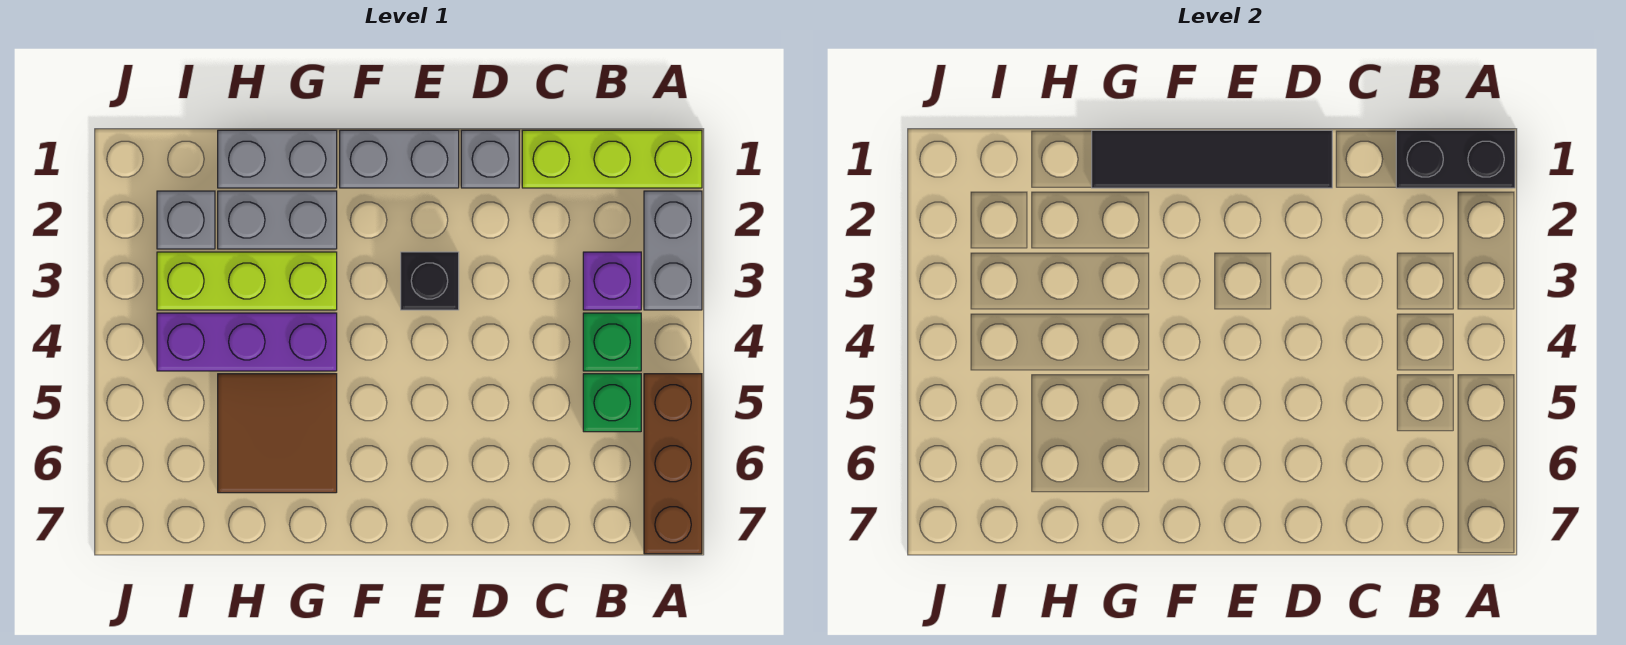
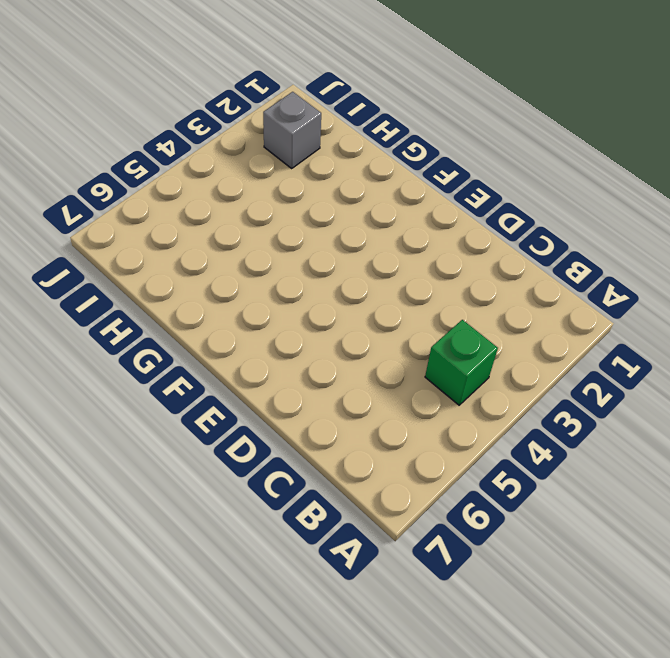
none -> lime 1x3 brick [522,130,702,188]
none -> grey 1x2 brick [644,191,702,310]
none -> brown 1x3 brick [644,374,702,554]

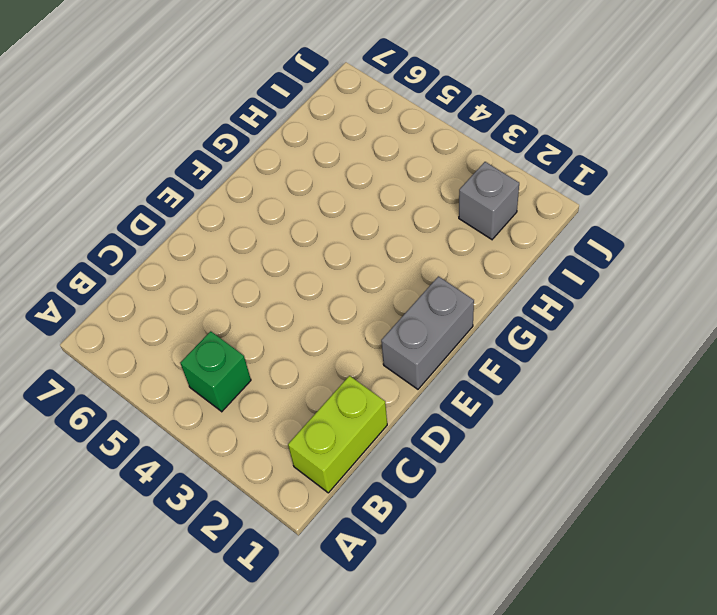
lime 1x2 brick [288,376,387,493] -> lime 1x3 brick [522,130,702,188]
none -> grey 1x2 brick [644,191,702,310]
none -> brown 1x3 brick [644,374,702,554]
none -> purple 1x1 brick [583,252,641,310]

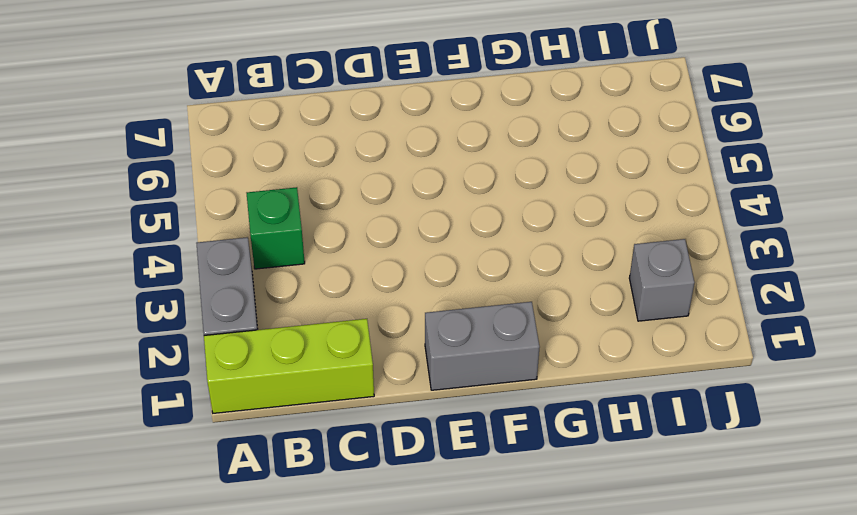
none -> brown 1x3 brick [644,374,702,554]
none -> purple 1x1 brick [583,252,641,310]
none -> green 1x1 brick [583,374,641,432]

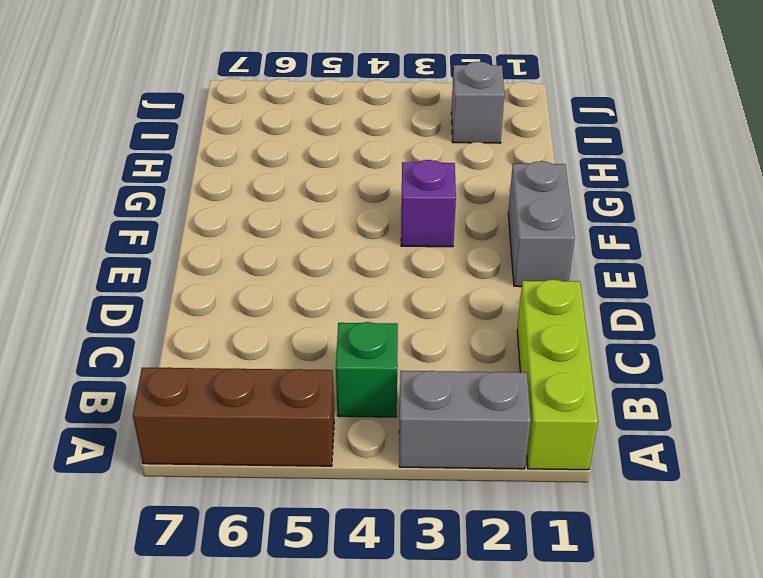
purple 1x1 brick [401,160,456,247] -> purple 1x1 brick moved to [583,252,641,310]
none -> green 1x1 brick [583,374,641,432]
none -> grey 1x1 brick [461,130,519,188]
none -> black 1x1 brick [401,252,459,310]

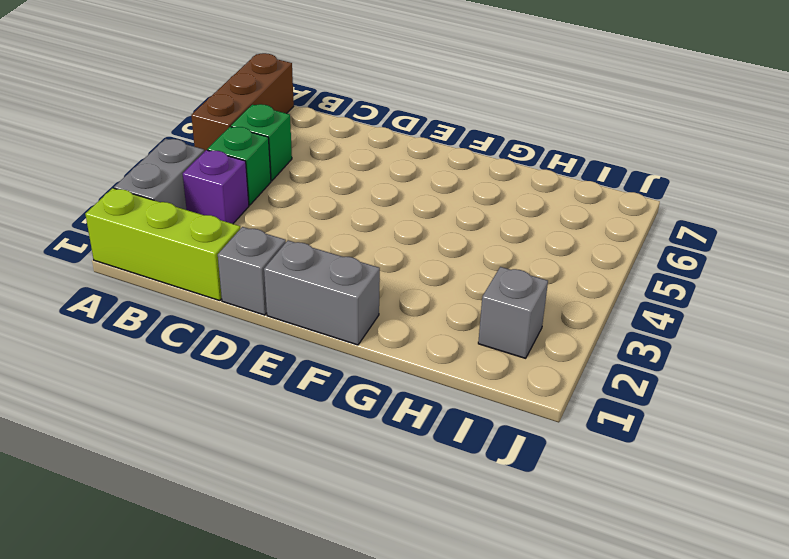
none -> black 1x1 brick [401,252,459,310]
none -> grey 1x2 brick [218,130,337,188]
none -> grey 1x2 brick [218,191,337,249]

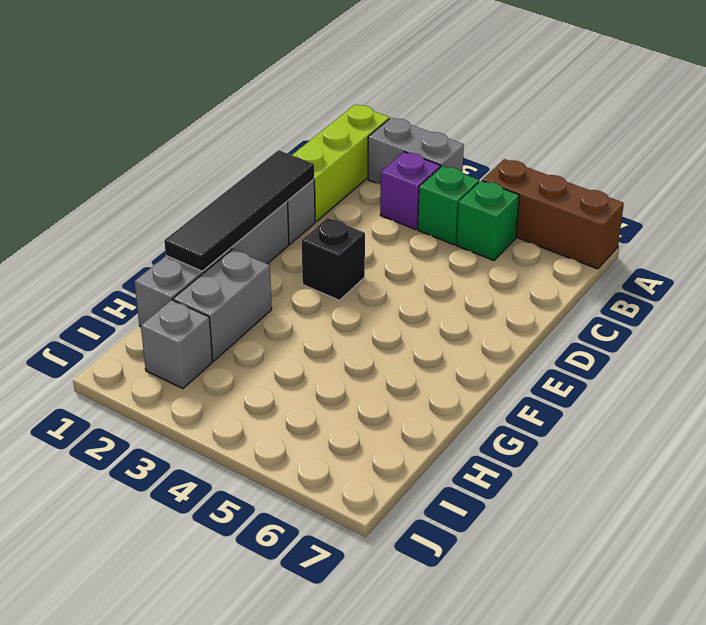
none -> lime 1x3 brick [157,252,337,310]
none -> purple 1x3 brick [157,313,337,371]
none -> brown 2x2 tile [218,374,337,493]

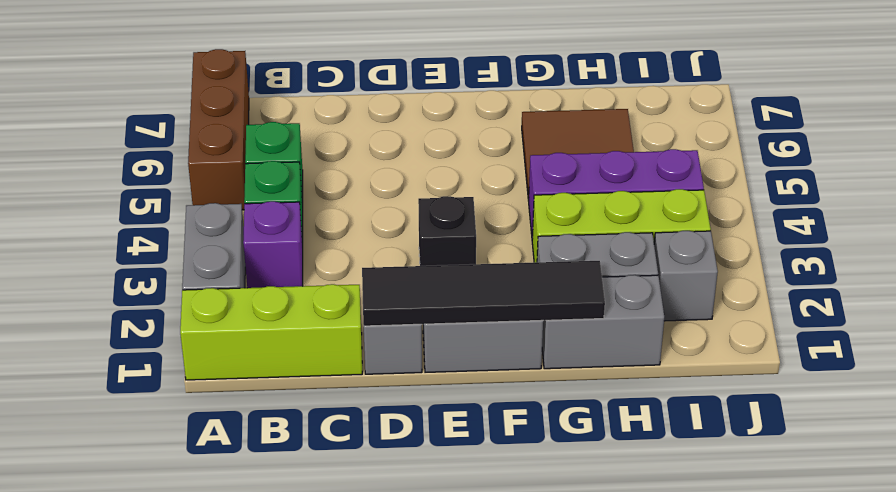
none -> black 1x2 brick [1396,130,1515,188]

